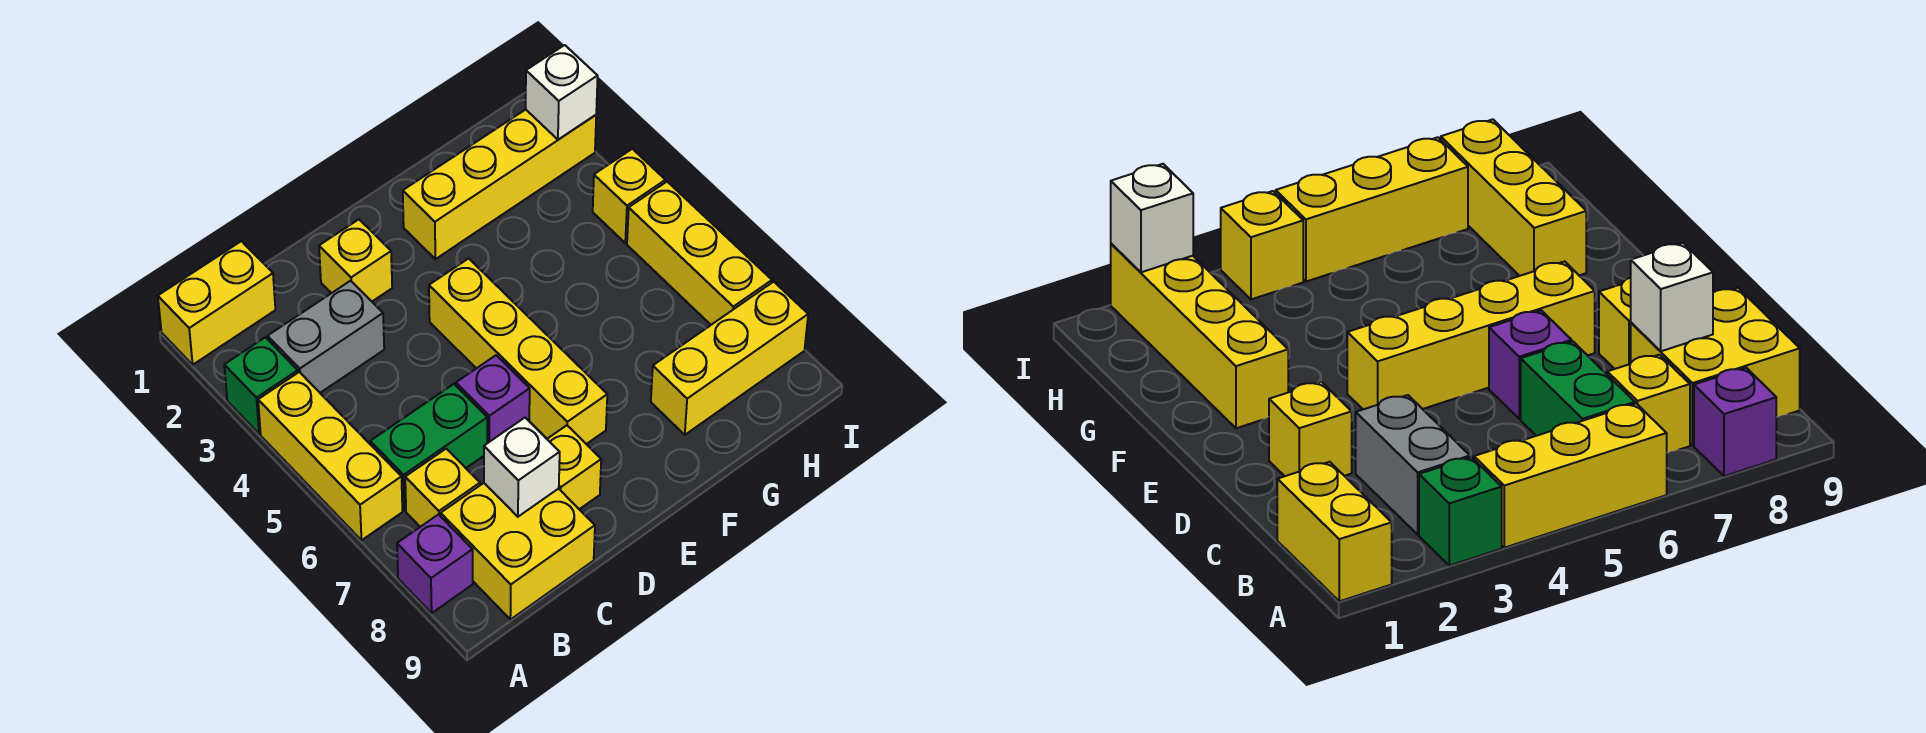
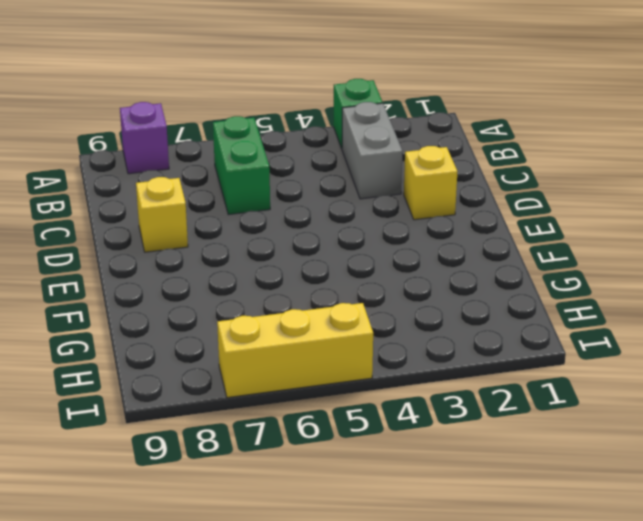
none -> yellow 1x2 brick [158,241,275,365]
none -> yellow 1x3 brick [258,372,402,540]
none -> yellow 1x1 brick [405,449,480,527]

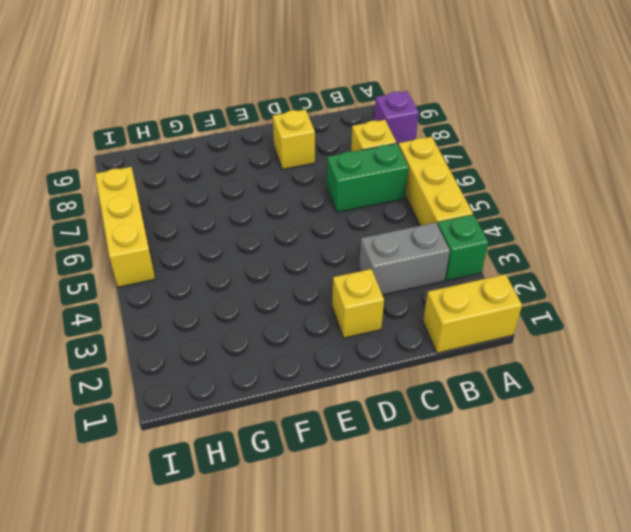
none -> yellow 2x2 brick [441,483,595,619]
none -> purple 1x1 brick [456,355,530,443]
none -> yellow 1x4 brick [429,258,607,444]

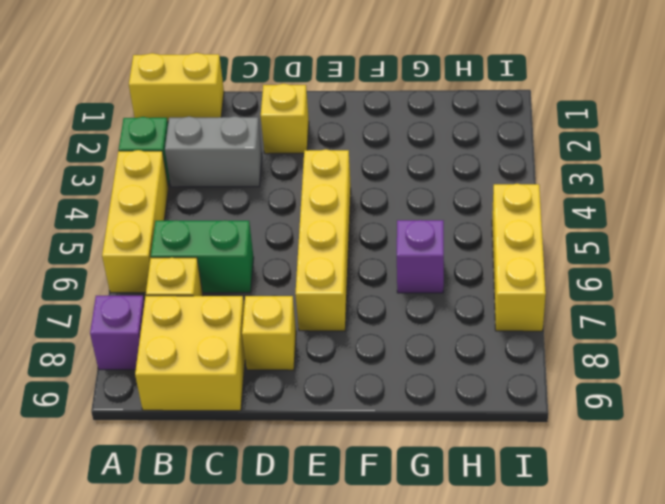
purple 1x1 brick [397,220,444,293] -> purple 1x1 brick moved to [456,355,530,443]
none -> yellow 1x4 brick [403,110,596,259]
none -> yellow 1x3 brick [651,282,808,435]
none -> yellow 1x1 brick [593,149,665,243]

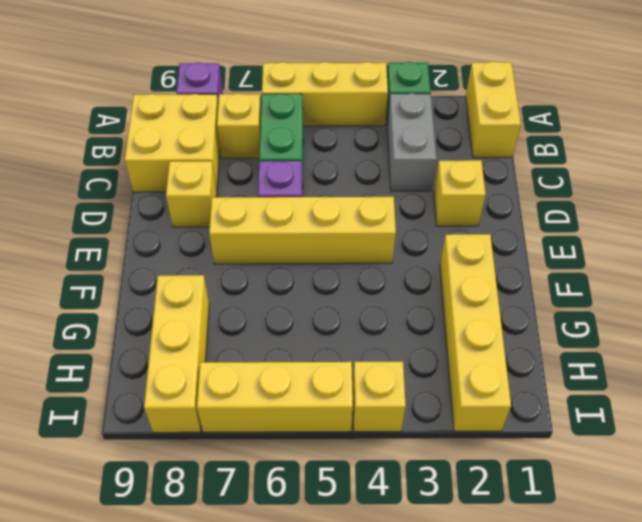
none -> white 1x1 brick [484,418,560,517]
none -> white 1x1 brick [526,45,598,139]

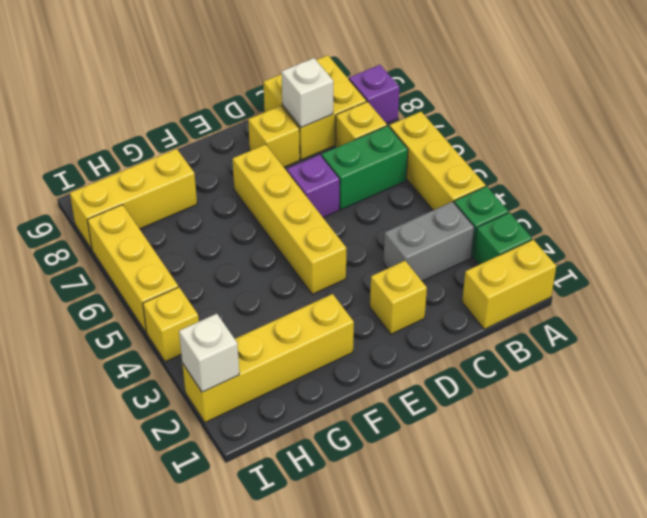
green 1x1 brick [474,213,532,265] -> none

